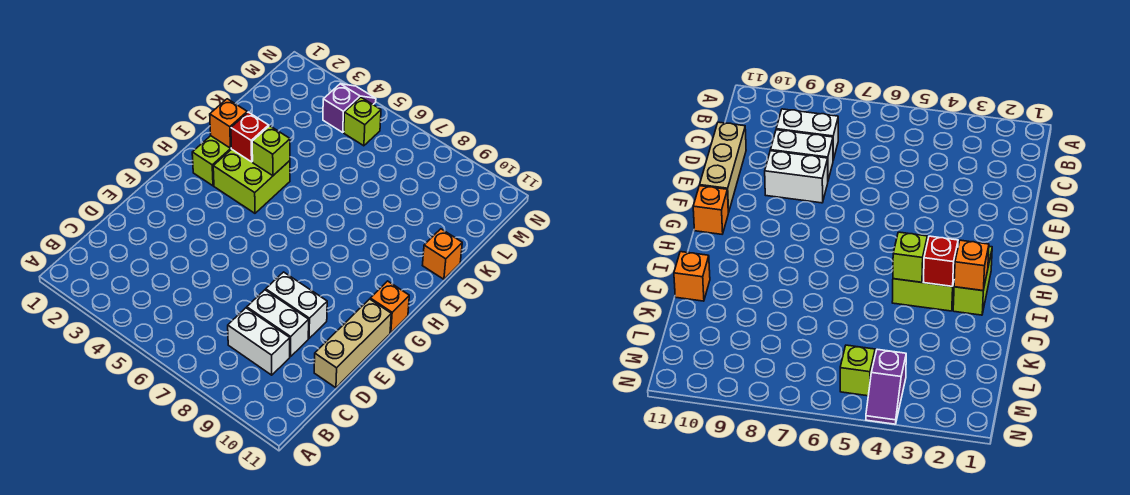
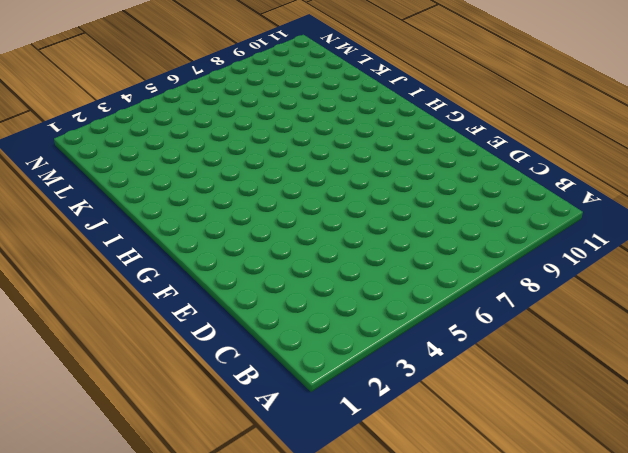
none -> white 1x2 brick [228,308,290,375]
none -> white 1x2 brick [247,290,309,357]
none -> tan 1x3 brick [314,299,391,388]

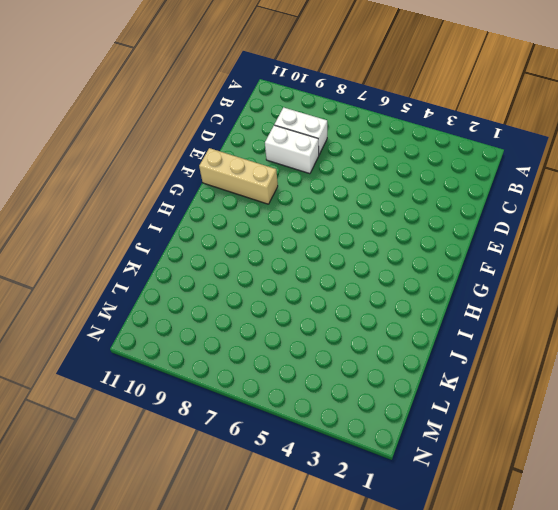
tan 1x3 brick [199,148,278,204] -> tan 1x3 brick turned to [314,299,391,388]
none -> white 1x2 brick [266,272,327,338]
none -> orange 1x1 brick [370,281,409,333]
none -> lime 1x2 brick [192,136,231,186]

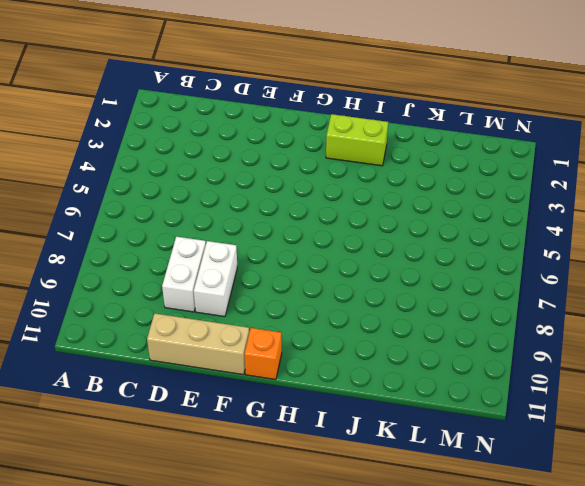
none -> white 1x2 brick [228,308,290,375]
none -> lime 2x2 brick [213,149,290,213]
none -> orange 1x1 brick [422,229,462,279]

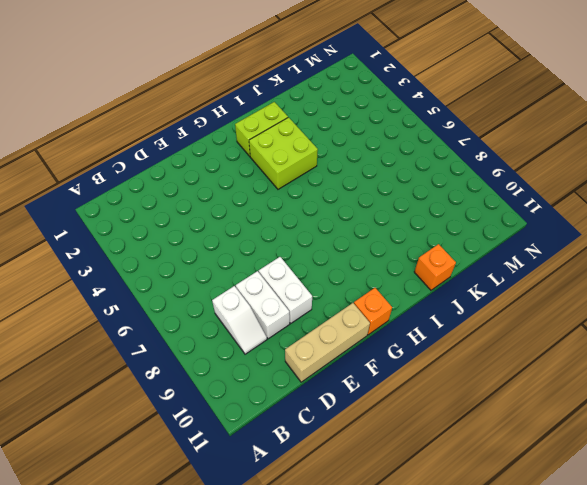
white 1x2 slope [212,286,267,354] -> white 1x2 brick [228,308,290,375]
none -> purple 1x2 slope [323,84,376,132]
none -> lime 1x1 brick [344,97,381,146]
none -> orange 1x1 brick [210,99,247,148]

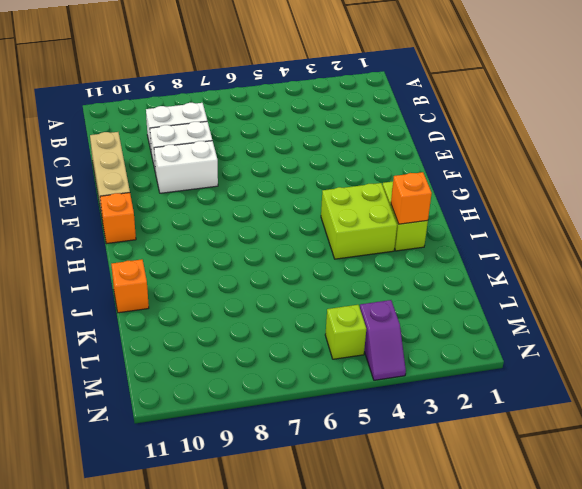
none -> red 1x1 brick [231,112,269,162]
none -> lime 1x1 brick [252,126,290,176]

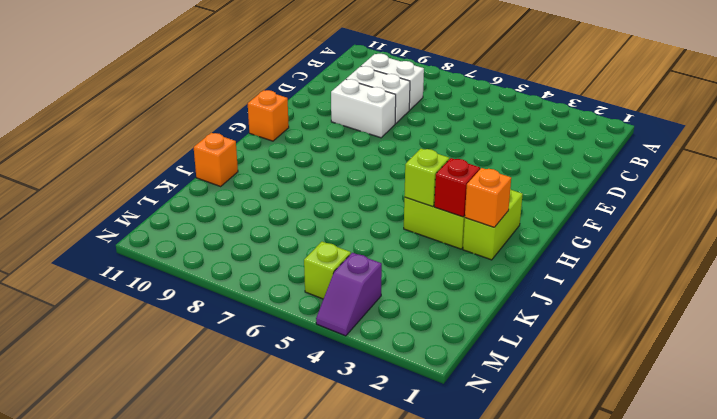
none -> tan 1x3 brick [314,299,391,388]

